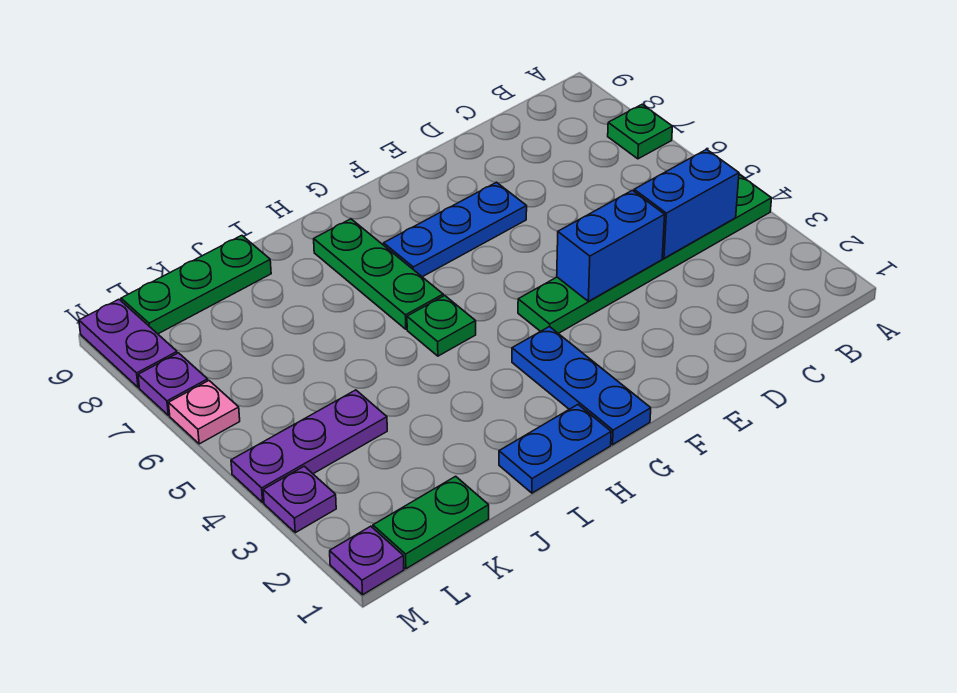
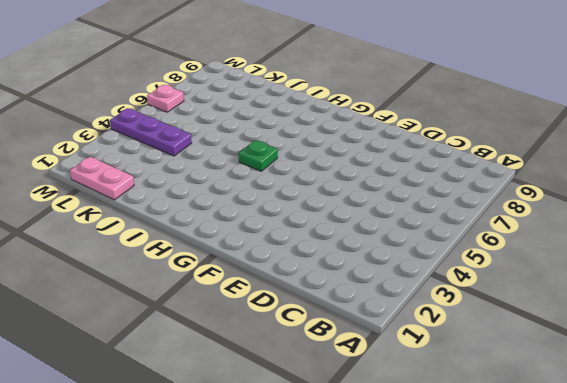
pink 1x2 plate [70,157,134,200] -> green 1x2 plate [373,476,489,569]
none -> green 1x6 plate [518,175,772,333]
none -> green 1x1 plate [608,104,672,159]
none -> blue 1x3 plate [384,182,527,277]

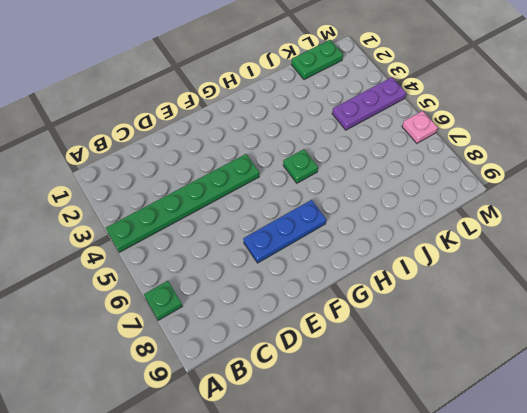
none -> blue 1x3 plate [512,326,651,445]
none -> blue 1x2 plate [499,405,611,493]
none -> green 1x3 plate [314,219,443,329]

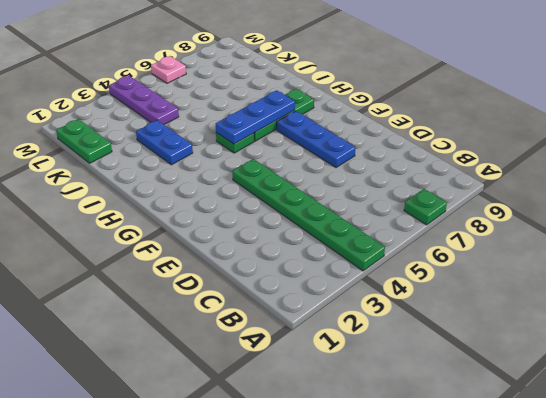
blue 1x3 plate [216,90,295,144] -> blue 1x3 plate moved to [512,326,651,445]
blue 1x2 plate [136,120,193,165] -> blue 1x2 plate moved to [499,405,611,493]
none -> green 1x3 plate [121,235,271,334]
none -> purple 1x1 plate [330,526,404,595]
none -> purple 1x1 plate [263,466,336,533]

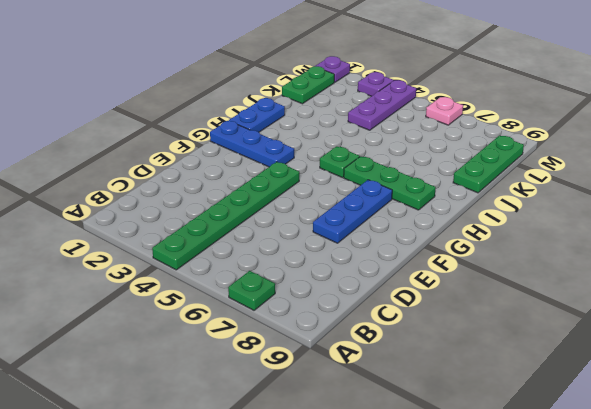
none -> purple 1x1 plate [138,353,208,415]
none -> purple 1x2 plate [79,299,177,387]
none -> blue 1x2 brick [634,149,739,258]

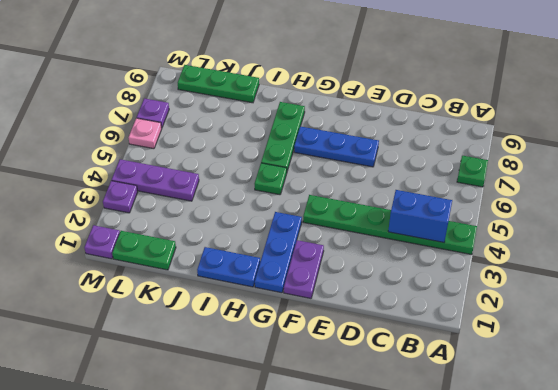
purple 1x2 plate [284,240,324,298] -> purple 1x2 plate moved to [79,299,177,387]
none -> blue 1x2 brick [557,190,665,301]

